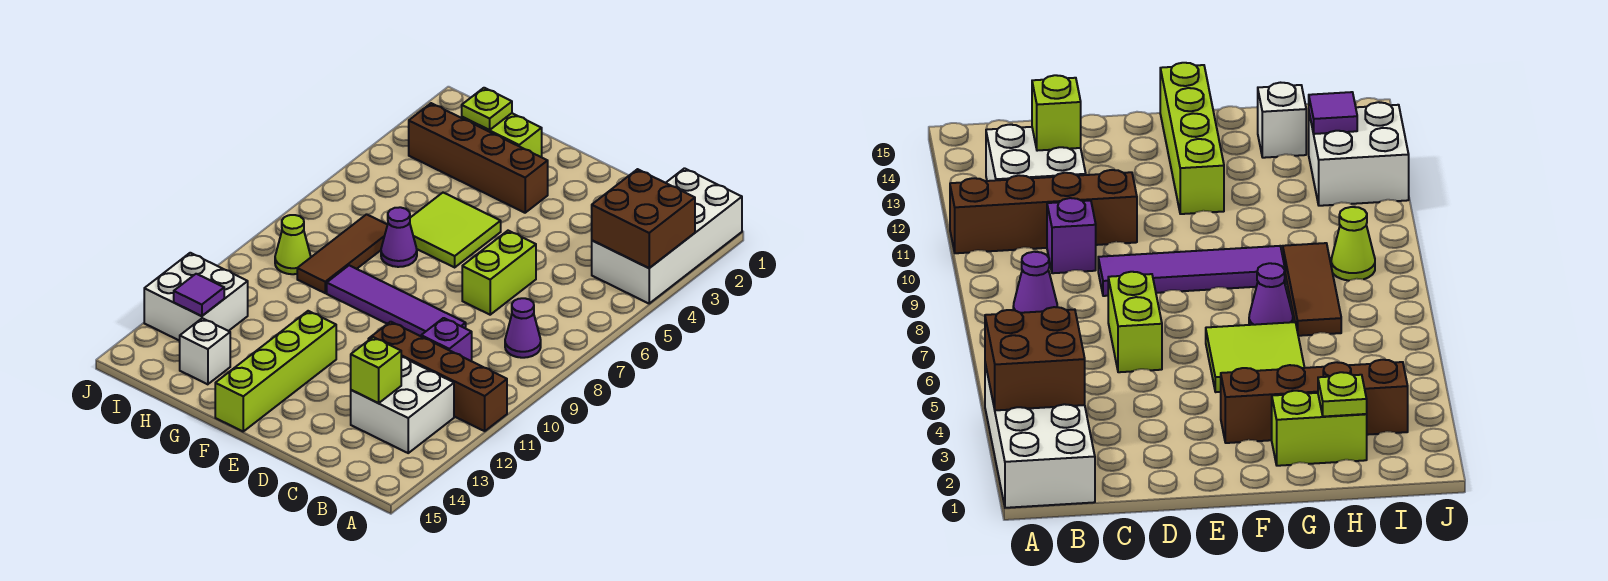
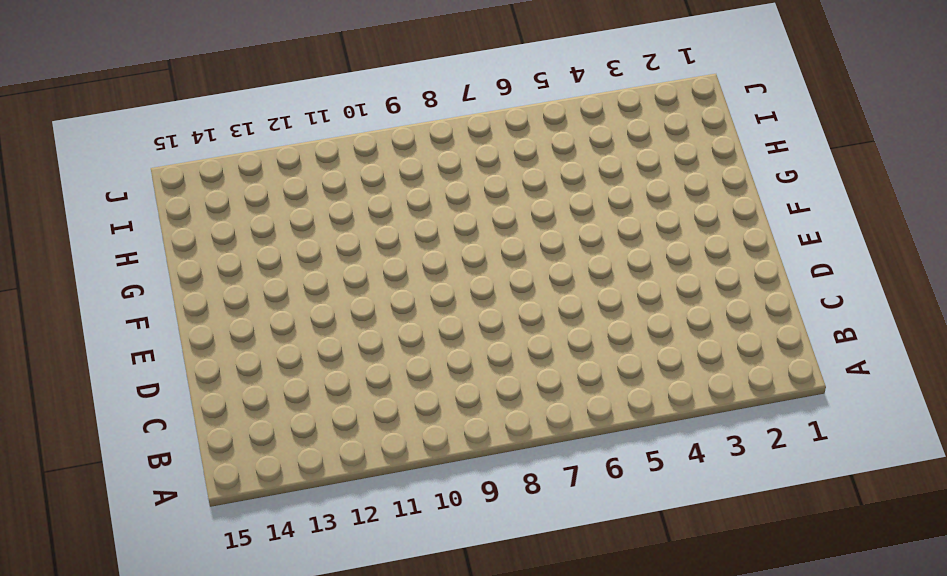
none -> white 2x4 brick [592,168,742,303]
none -> brown 1x4 brick [368,322,507,431]
none -> purple 1x1 cone [505,298,541,358]

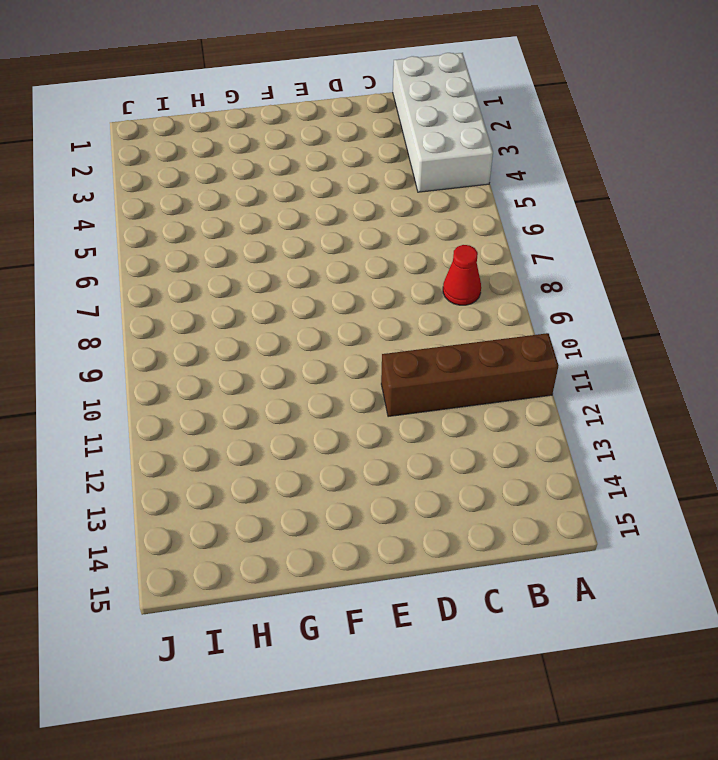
red 1x1 cone [443,245,481,305] -> purple 1x1 cone [505,298,541,358]
none -> white 2x2 brick [351,357,454,453]
none -> purple 1x1 brick [421,318,472,361]
none -> lime 1x2 brick [462,231,536,315]

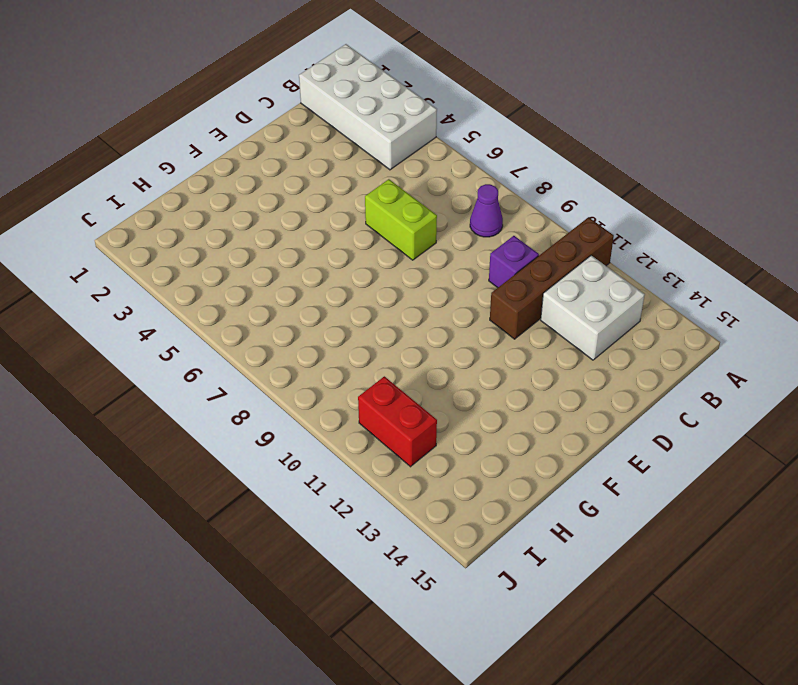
red 1x2 brick [358,376,437,467] -> white 2x2 brick [144,253,248,341]
none -> purple 1x4 tile [327,265,466,336]
none -> brown 1x4 brick [409,103,548,213]
none -> lime 2x2 tile [410,193,501,267]

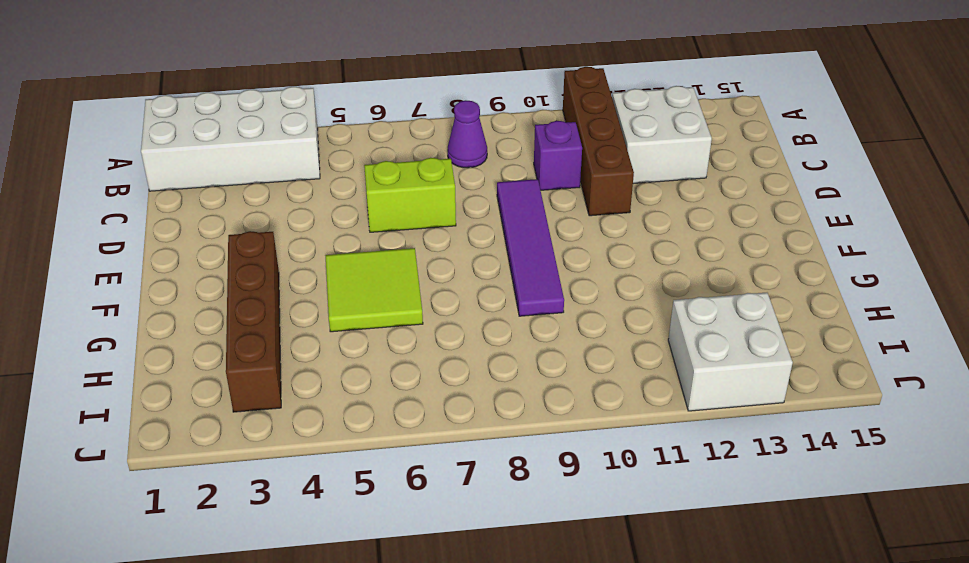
none -> lime 1x4 brick [215,311,336,431]
none -> lime 1x2 brick [462,113,542,157]
none -> purple 1x1 cone [381,207,417,267]

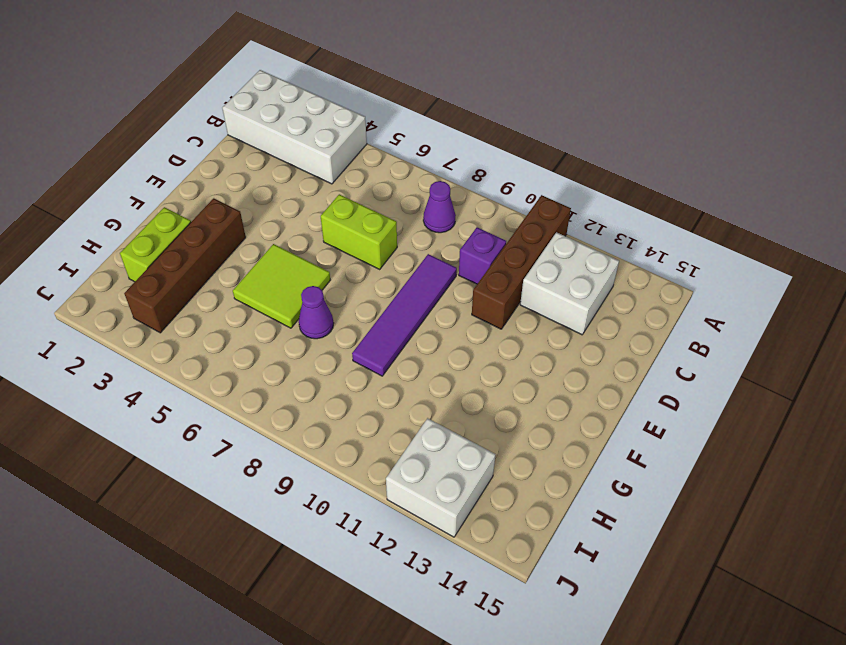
none -> lime 1x4 brick [215,311,336,431]
none -> brown 1x3 tile [297,214,387,293]
none -> white 1x1 brick [180,318,230,384]

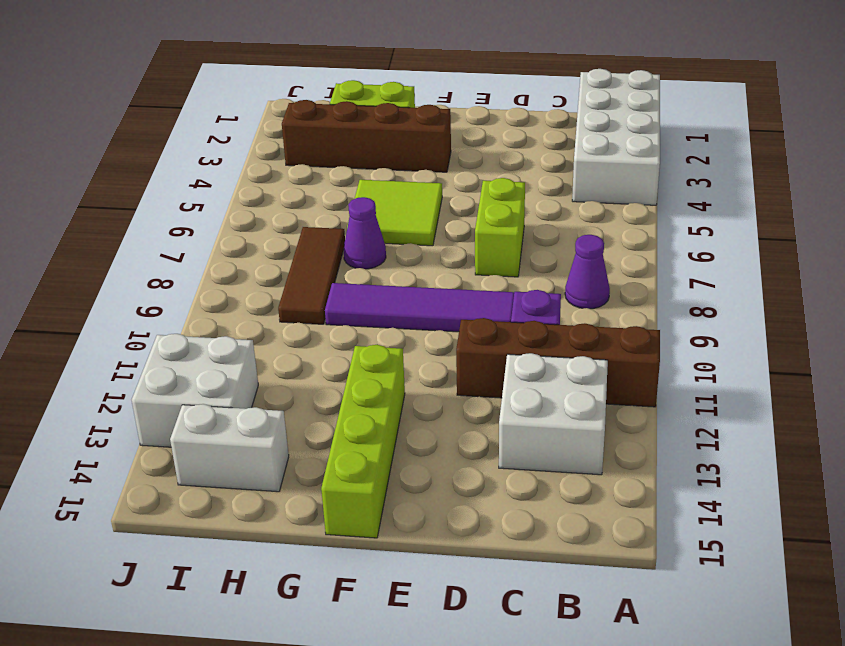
white 1x2 brick [170,404,289,492] -> white 1x1 brick [180,318,230,384]
none -> lime 1x1 cone [275,215,311,274]
none -> brown 2x2 brick [592,169,695,268]
none -> lime 1x1 brick [351,337,401,403]

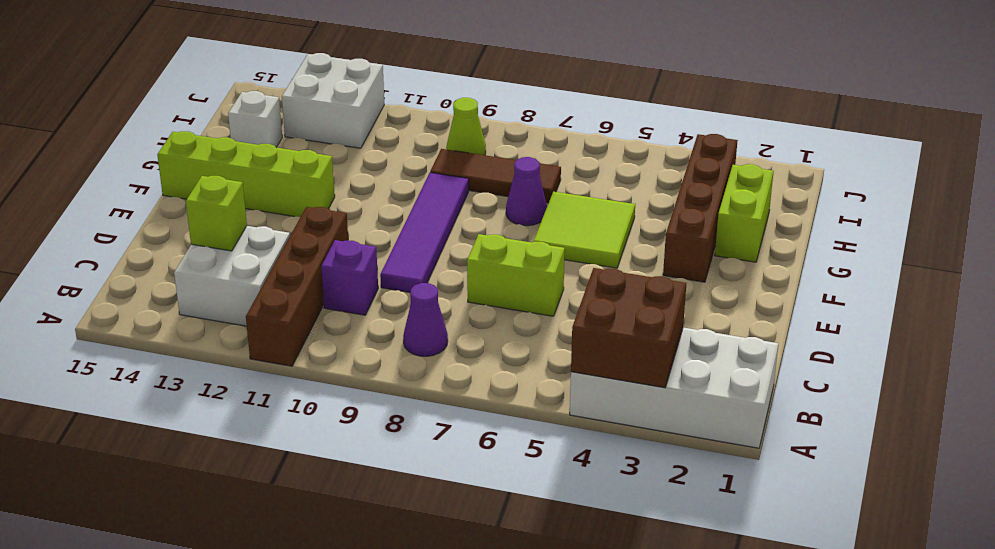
none -> lime 1x1 plate [462,88,512,130]
none -> purple 1x1 tile [174,274,224,316]

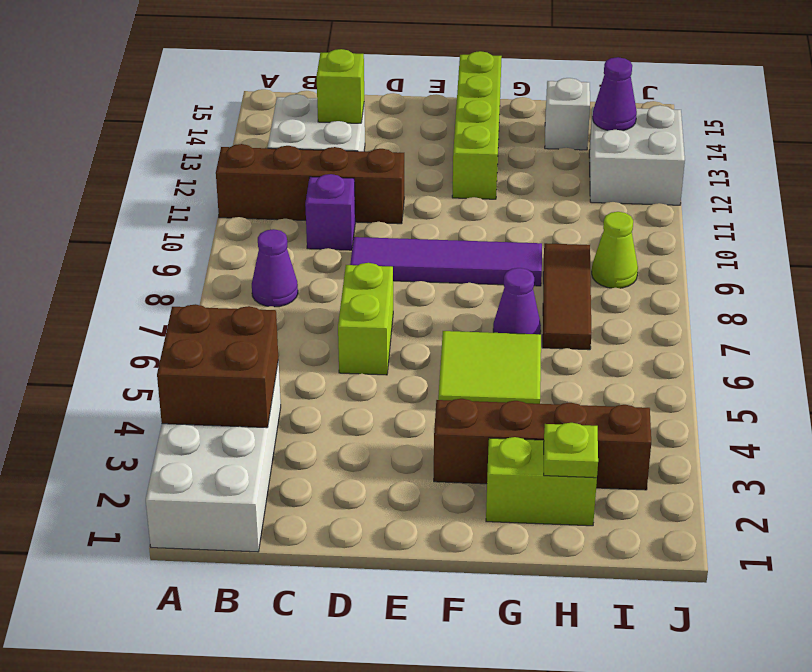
purple 1x1 cone [593,57,637,131] -> purple 1x1 tile [174,274,224,316]

